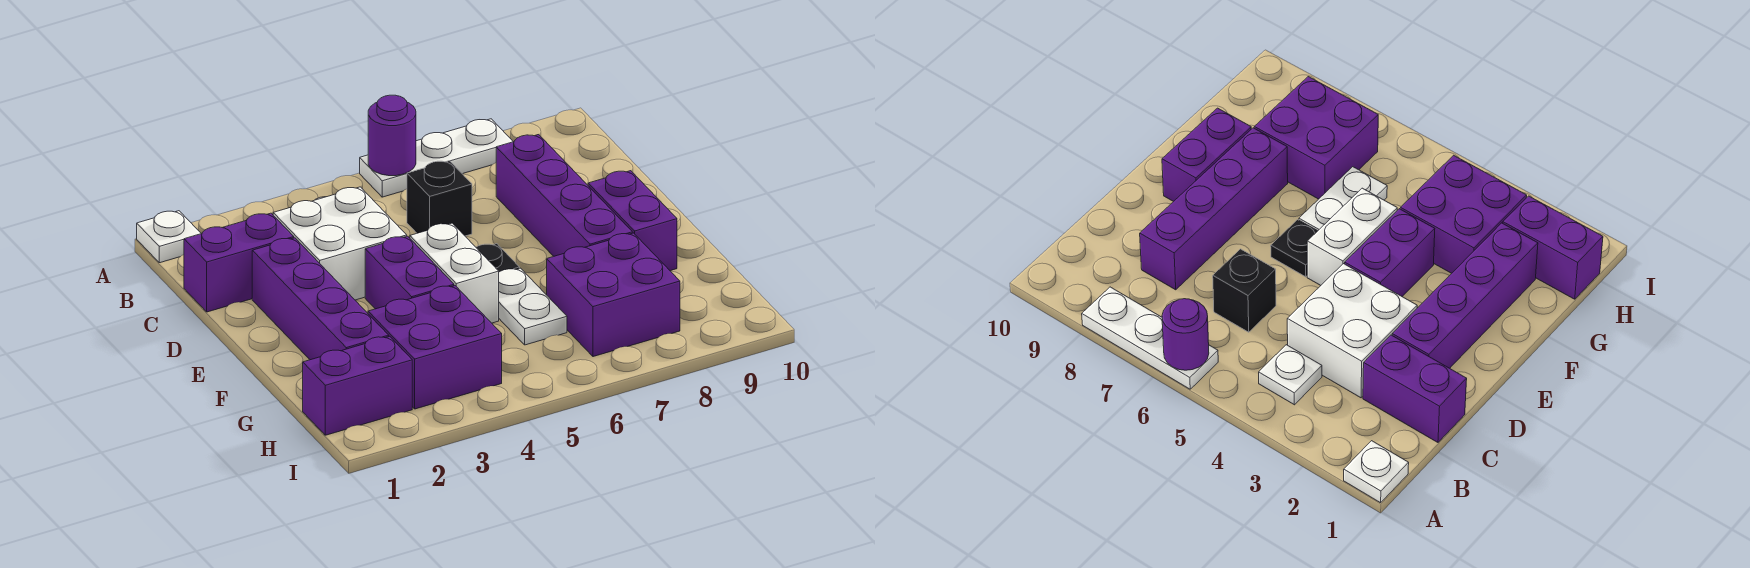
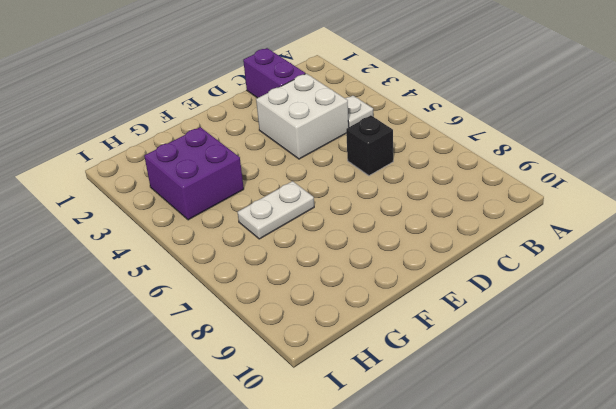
none -> white 1x1 plate [137,211,201,263]
none -> white 1x3 plate [360,119,513,197]
none -> purple 1x4 brick [496,135,632,256]

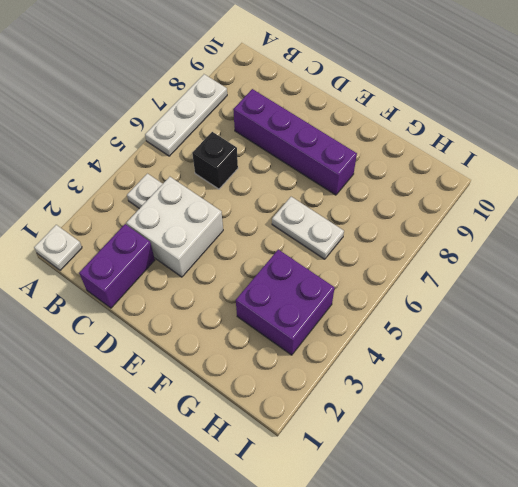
none -> purple 1x4 brick [252,238,389,360]
none -> purple 1x2 brick [365,236,454,309]
none -> white 1x2 brick [410,223,499,323]

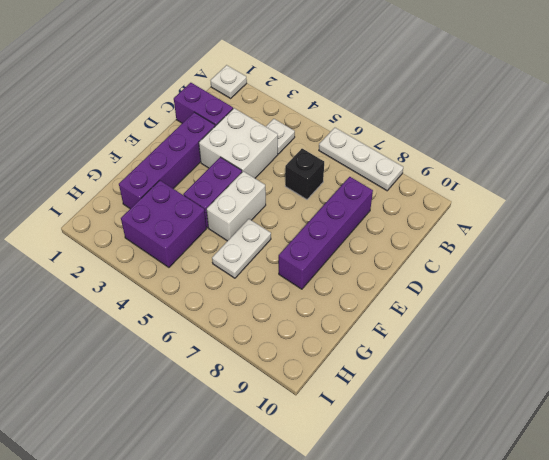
none -> black 1x1 plate [476,244,520,272]
none -> purple 1x2 brick [588,171,677,271]
none -> purple 2x2 brick [547,233,680,357]

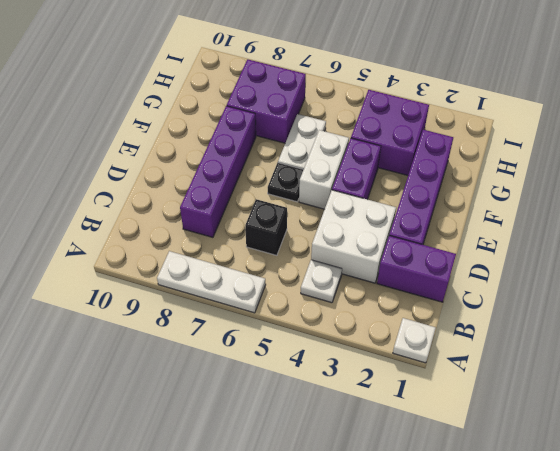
none -> purple 1x2 brick [588,171,677,271]
none -> purple 1x2 brick [303,336,412,435]
none -> purple 1x1 round brick [368,95,416,176]

